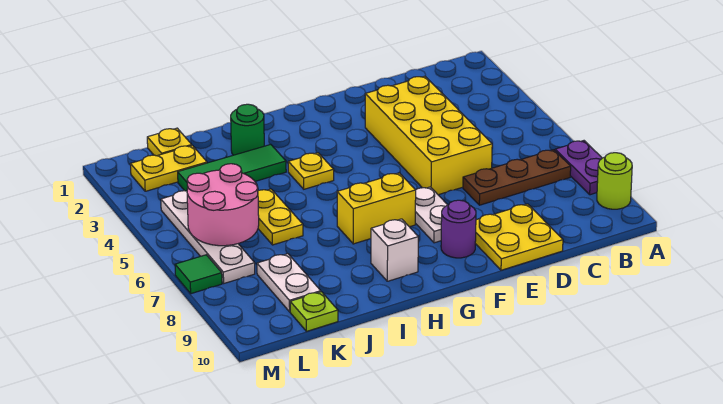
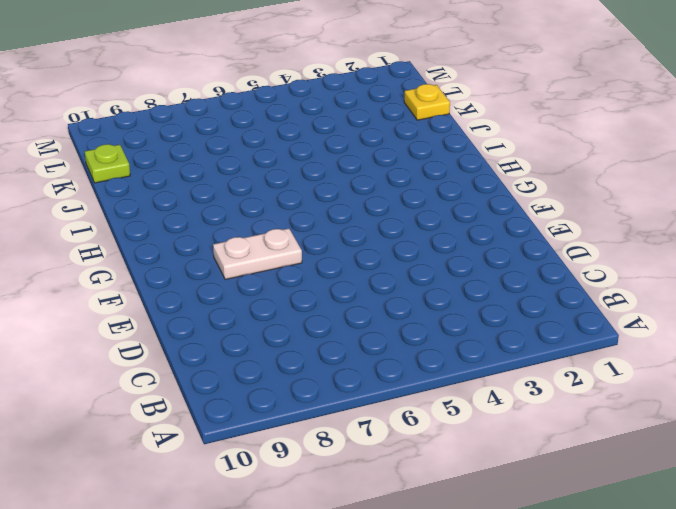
none -> purple 1x2 plate [555,141,602,195]
none -> lime 1x1 round brick [597,153,632,209]
none -> brown 1x3 plate [463,150,571,205]

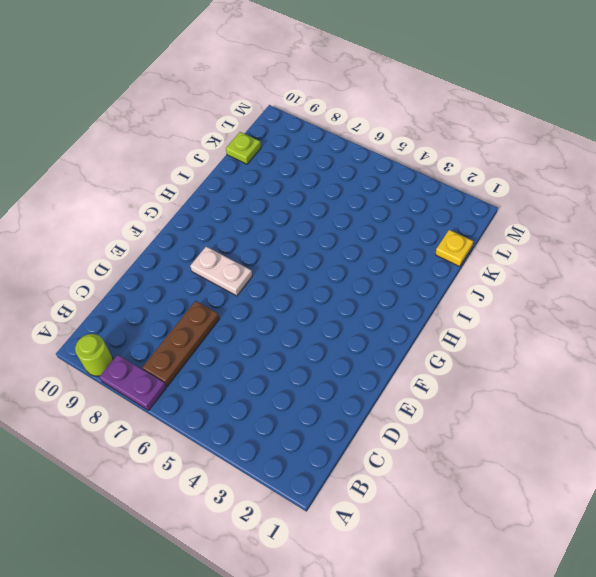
none -> yellow 2x4 brick [365,76,492,195]
none -> yellow 2x2 plate [475,204,563,270]
none -> purple 1x1 round brick [441,200,476,258]

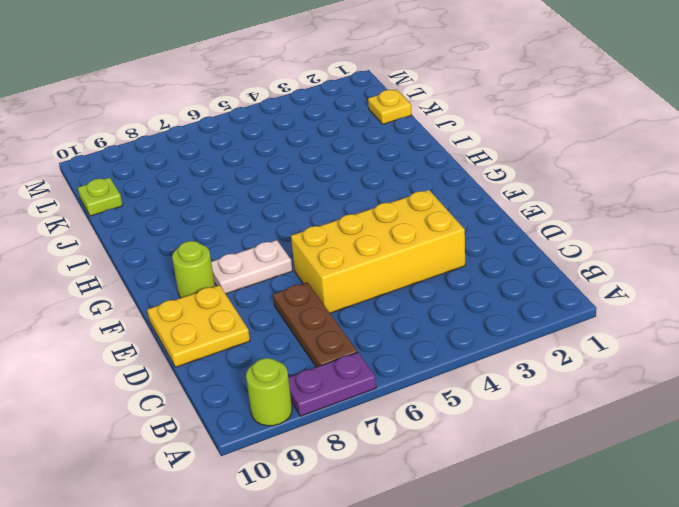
lime 1x1 round brick [172,241,215,298] -> purple 1x1 round brick [441,200,476,258]
none -> yellow 1x2 brick [337,173,416,244]
none -> yellow 1x1 plate [288,153,334,189]
none -> white 1x1 brick [371,219,418,281]

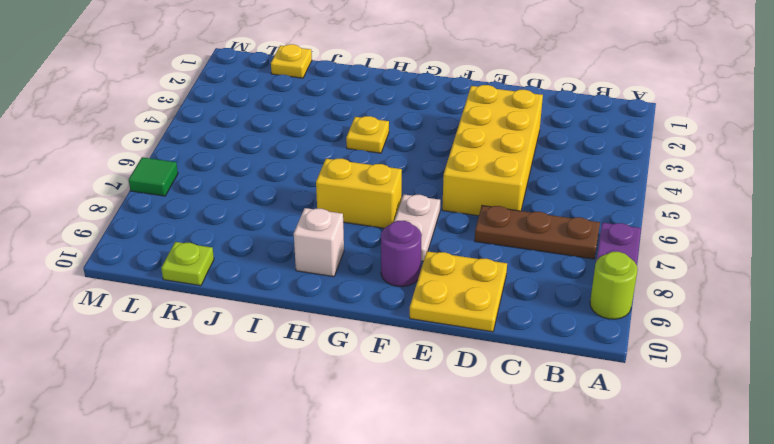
none -> green 1x1 round brick [231,104,264,155]
none -> green 1x3 tile [178,144,286,191]
none -> yellow 1x2 plate [258,189,303,245]

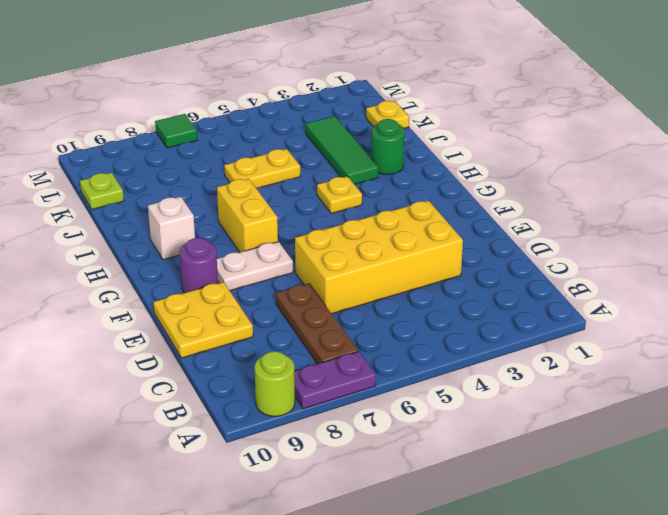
none -> yellow 1x2 plate [130,145,207,191]
none -> white 1x2 plate [257,254,321,312]
none -> white 1x4 plate [161,191,255,283]

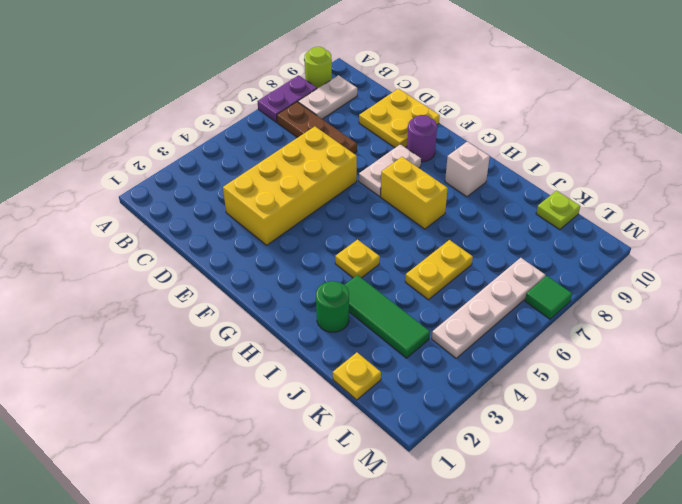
white 1x2 plate [298,75,357,119] -> white 1x2 plate moved to [257,254,321,312]
none -> yellow 1x2 plate [130,145,207,191]
none -> pink 2x2 round brick [187,164,259,246]

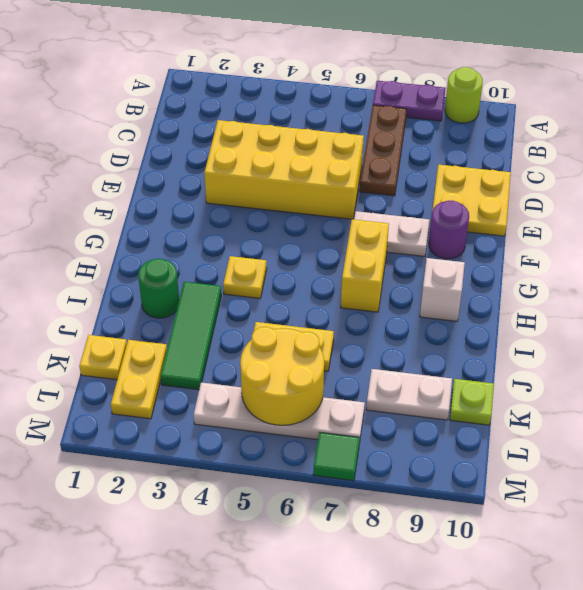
yellow 2x2 round brick [240,327,324,425] -> pink 2x2 round brick [187,164,259,246]

